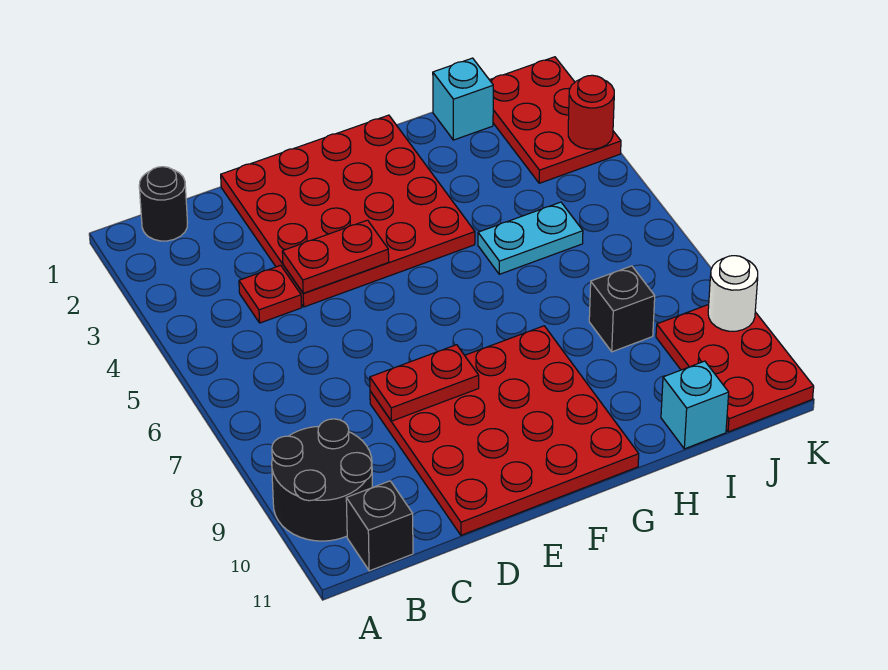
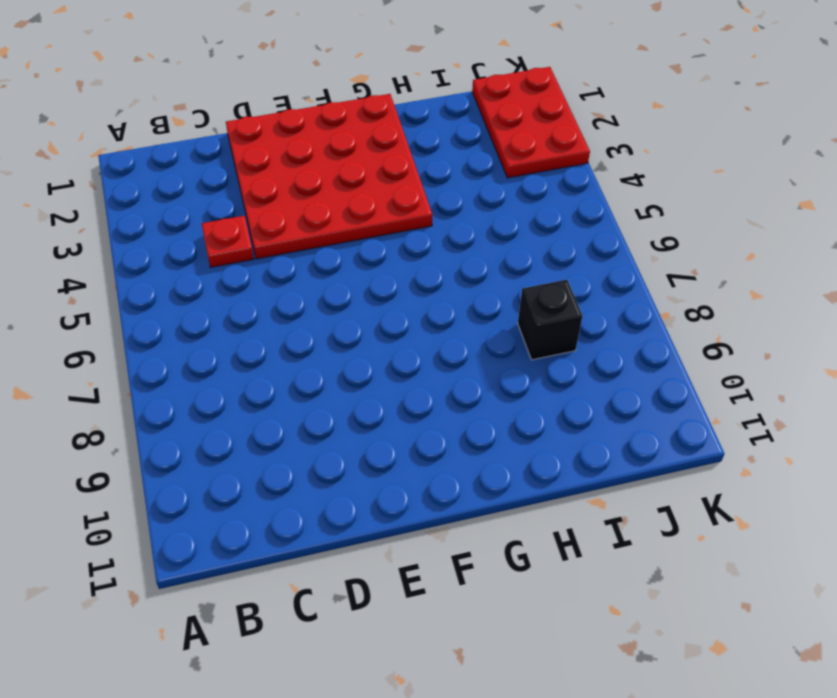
none -> black 2x2 round brick [272,419,373,541]
none -> black 1x1 round brick [139,167,188,241]
none -> black 1x1 brick [346,481,413,571]

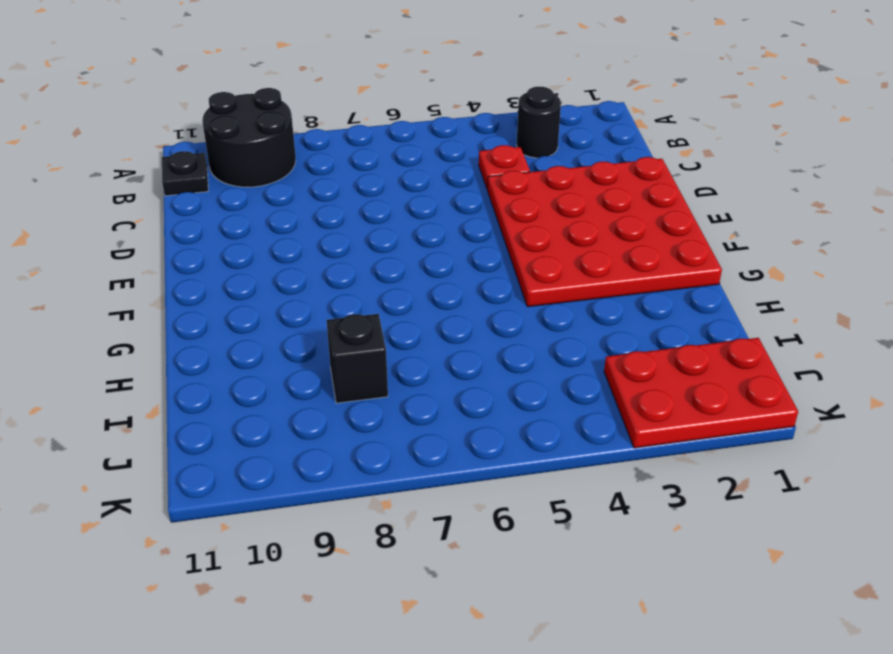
black 1x1 round brick [517,87,561,158] -> black 1x1 round brick moved to [139,167,188,241]
black 1x1 plate [162,151,208,196] -> black 1x1 brick [346,481,413,571]
none -> red 4x4 plate [370,326,639,535]
none -> cyan 1x2 plate [478,202,583,274]
none -> cyan 1x1 brick [433,58,493,140]

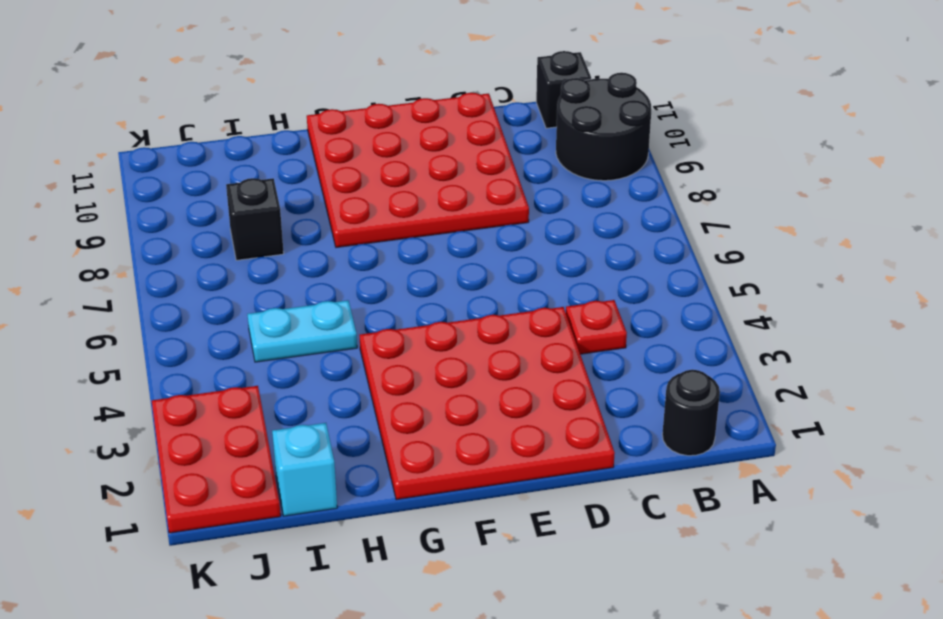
none -> cyan 1x1 brick [661,361,729,449]
none -> red 2x3 plate [656,304,814,432]
none -> red 1x2 plate [282,220,389,293]

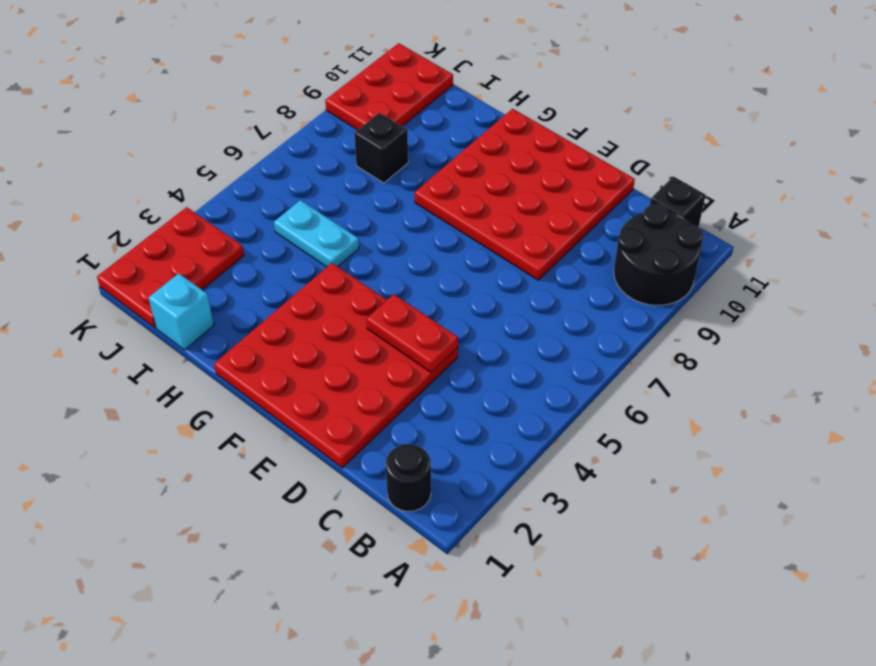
none -> red 1x1 plate [239,265,302,323]
none -> cyan 1x1 brick [661,361,729,449]
none -> red 1x2 plate [370,345,479,421]

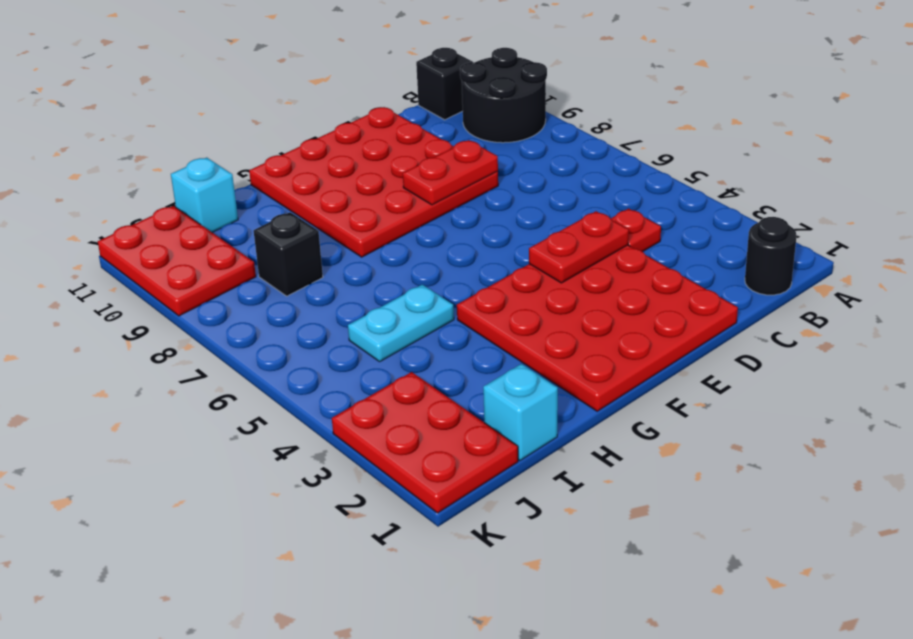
none -> red 1x1 round brick [568,75,614,149]
none -> white 1x1 round brick [708,256,758,331]

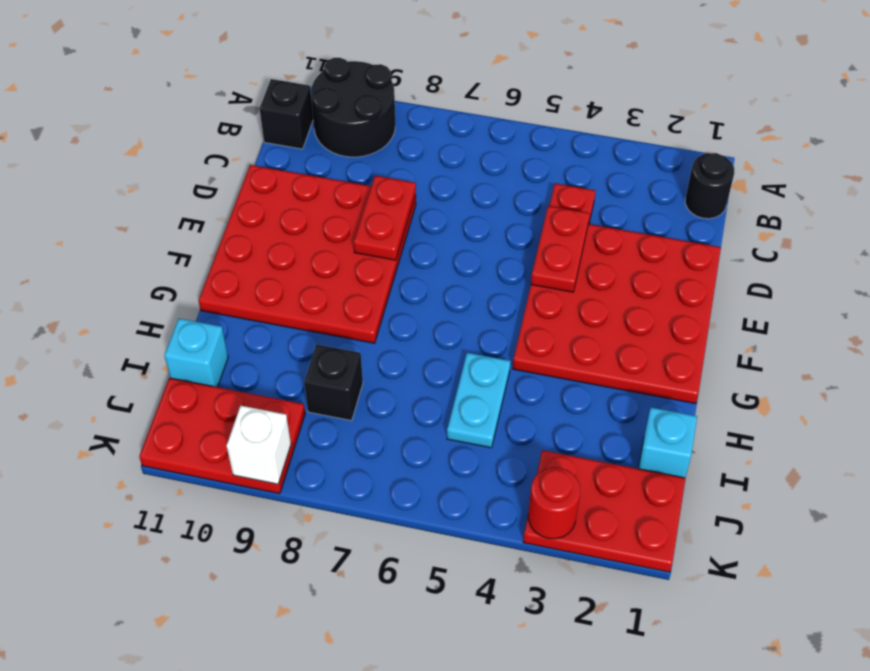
white 1x1 brick [227,406,291,484] -> white 1x1 round brick [708,256,758,331]

